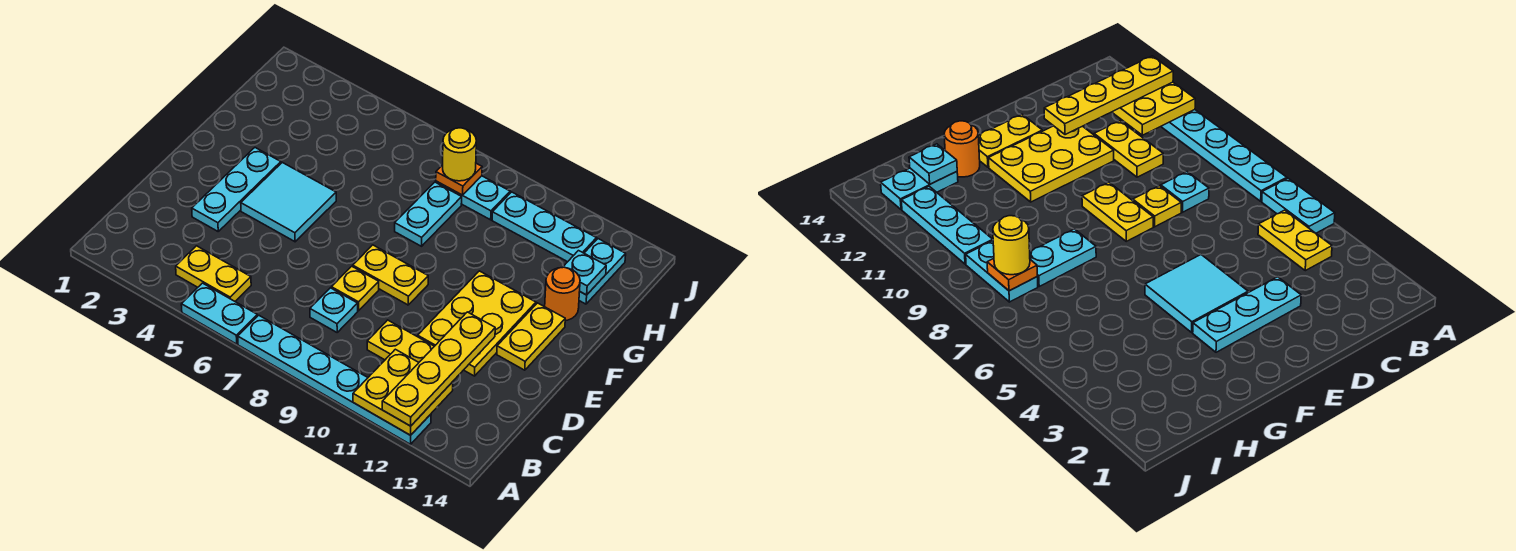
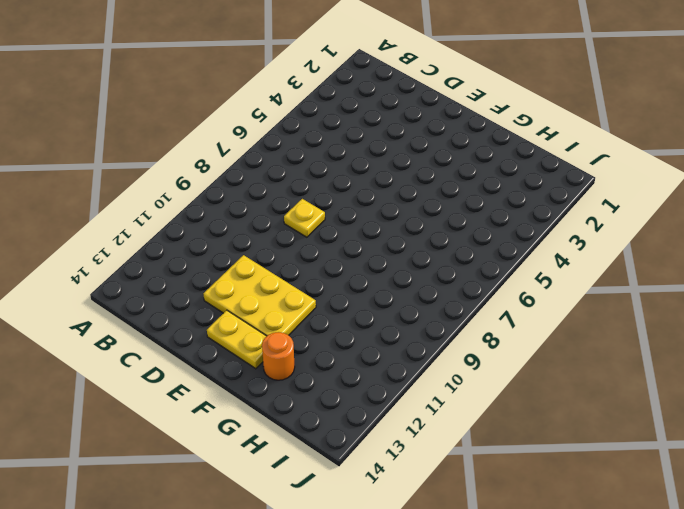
none -> cyan 1x2 plate [181,283,257,344]
none -> cyan 1x6 plate [238,315,431,444]
none -> yellow 1x2 plate [176,246,251,301]

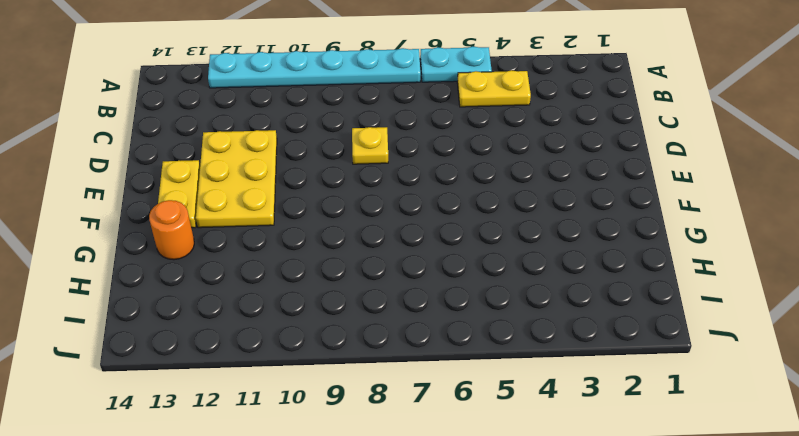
none -> cyan 1x1 plate [310,288,358,332]
none -> yellow 1x2 plate [367,320,434,362]
none -> cyan 1x3 plate [192,148,281,231]

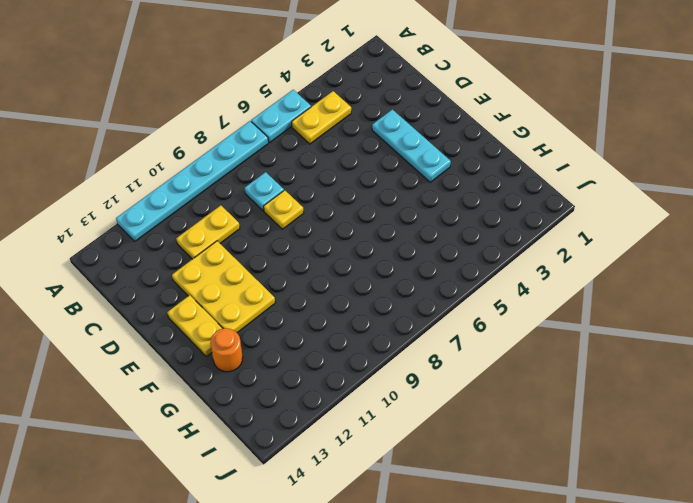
none -> cyan 2x2 tile [241,162,336,242]
none -> yellow 1x2 plate [353,245,428,305]
none -> cyan 1x2 plate [395,182,462,246]

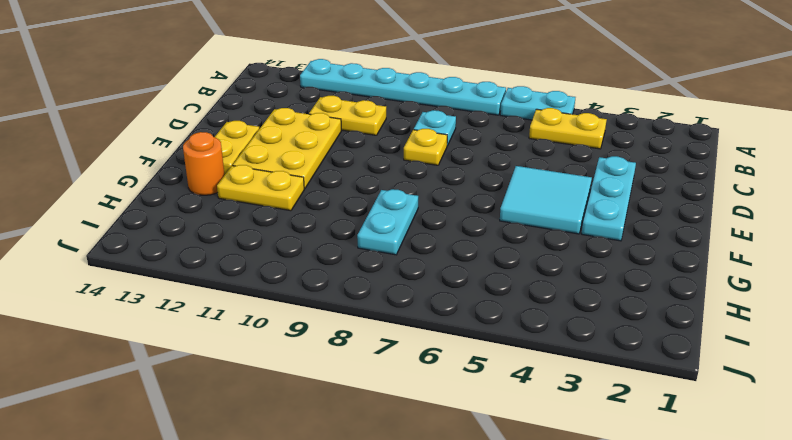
yellow 1x2 plate [217,165,304,211] -> yellow 1x2 plate moved to [353,245,428,305]
none -> cyan 1x2 plate [579,239,626,304]
none -> cyan 1x2 plate [436,176,510,220]
none -> cyan 1x3 plate [492,192,596,262]

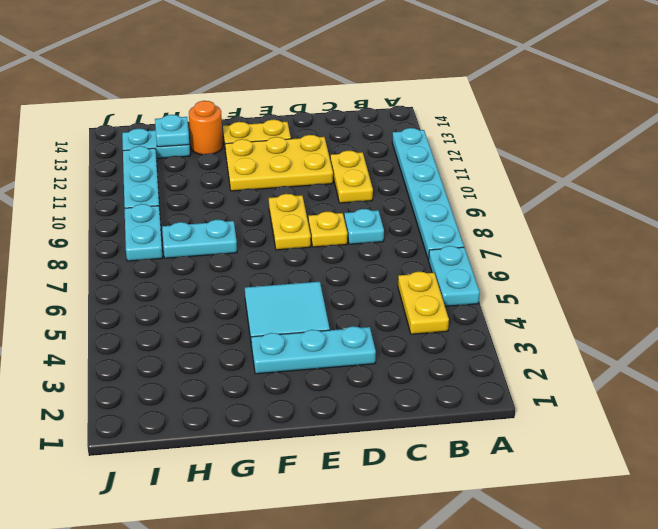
none -> yellow 2x2 plate [353,349,453,435]
none -> orange 1x1 plate [436,163,482,195]
none -> yellow 1x4 plate [382,312,495,426]

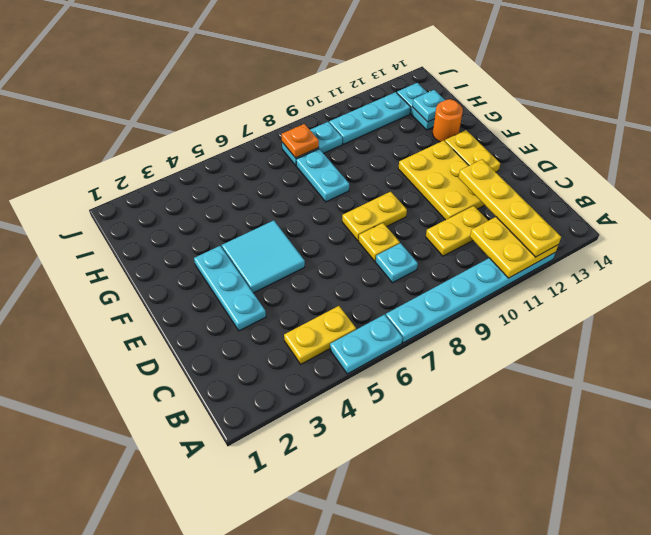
none -> yellow 1x1 round brick [443,128,476,181]

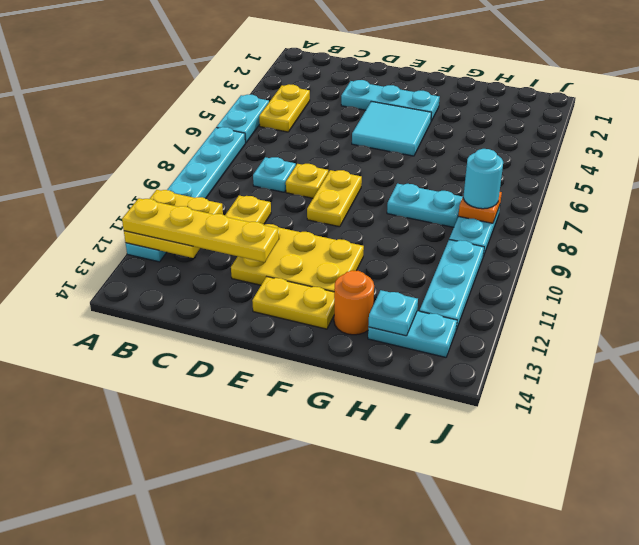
cyan 1x1 round brick [463,149,503,209] -> yellow 1x1 round brick [443,128,476,181]

